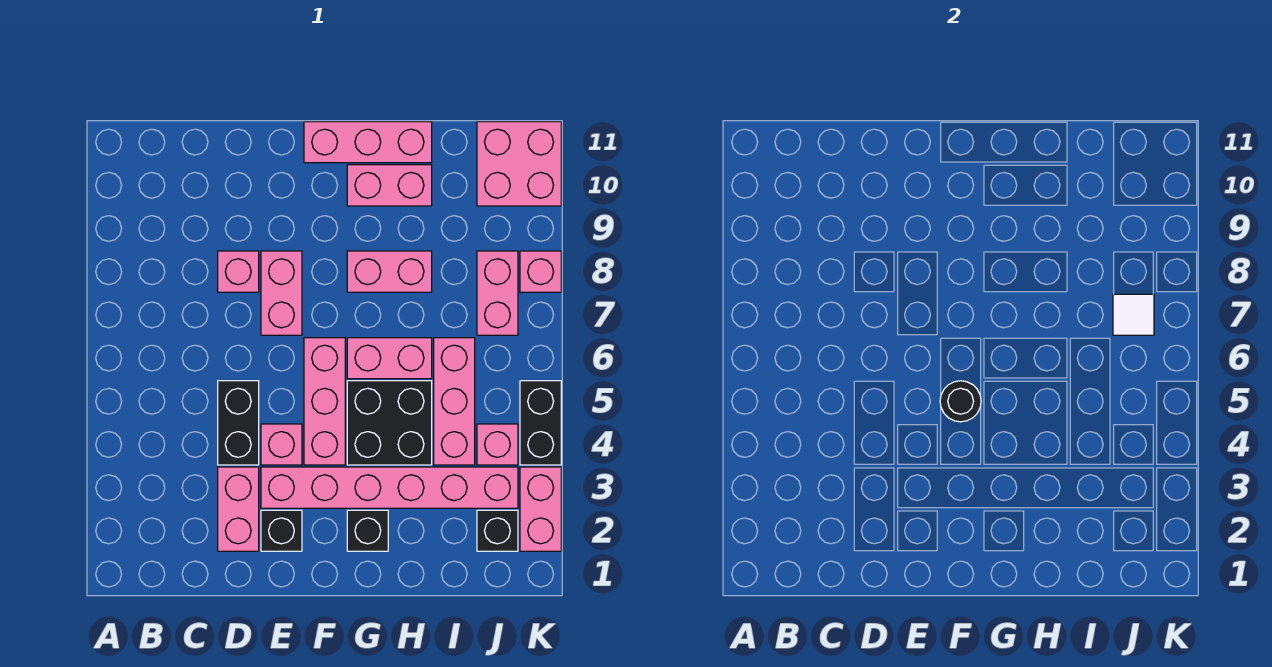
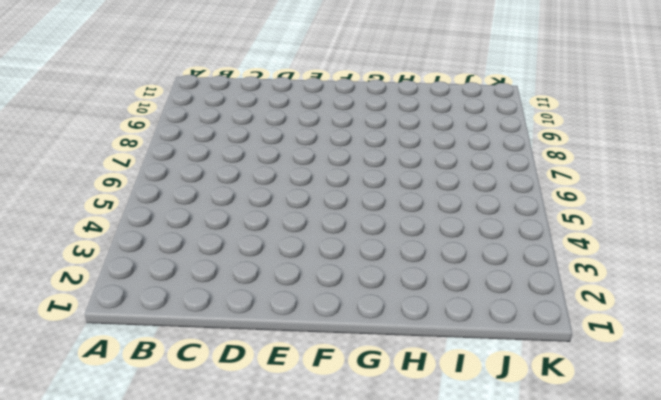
none -> pink 1x2 brick [218,467,259,551]
none -> black 1x2 brick [218,381,259,465]
none -> pink 1x1 brick [218,251,259,292]

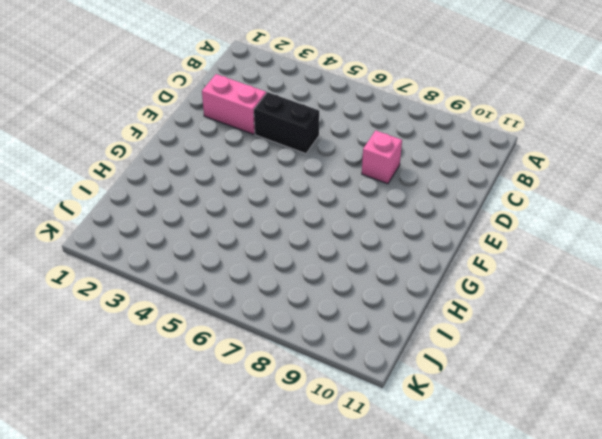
none -> black 1x1 brick [261,510,302,551]
none -> pink 1x6 brick [261,467,518,508]
none -> pink 1x1 brick [261,424,302,465]

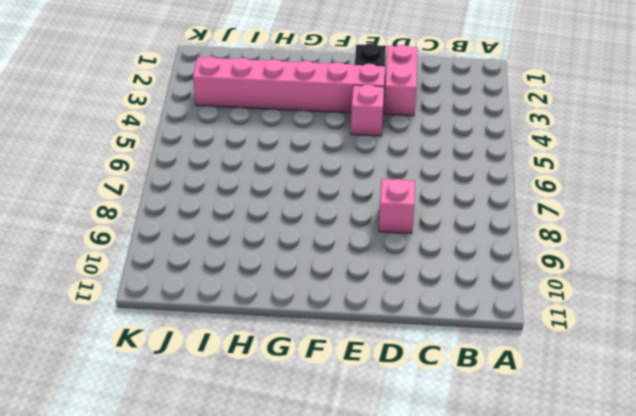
none -> black 1x2 brick [218,381,259,465]
none -> pink 1x2 brick [261,251,302,335]
none -> pink 1x3 brick [304,338,345,465]

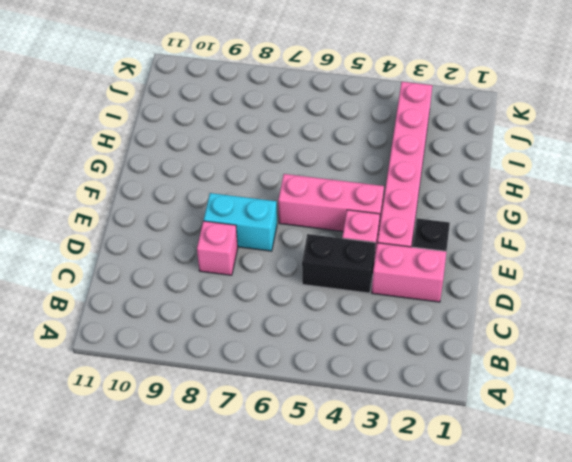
cyan 1x2 brick [204,193,277,251] -> pink 1x2 brick [261,251,302,335]
none -> pink 1x3 brick [304,122,432,163]
none -> black 1x1 brick [347,510,388,551]
none -> black 2x2 brick [347,381,432,465]

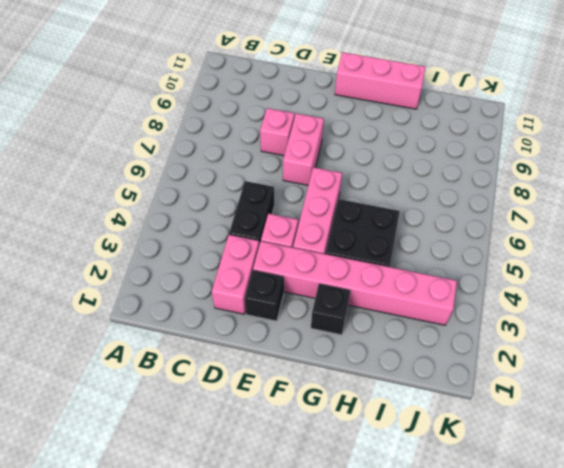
none -> pink 1x2 brick [347,338,432,379]
none -> pink 1x2 brick [347,251,432,292]
none -> pink 1x2 brick [347,165,432,206]

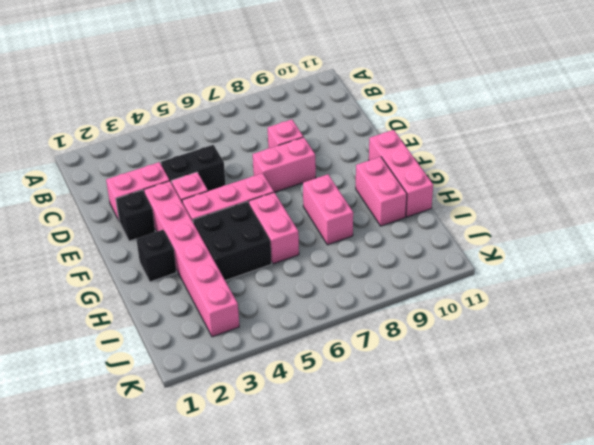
none -> pink 1x3 brick [434,338,475,465]
none -> black 1x1 brick [477,510,518,551]
none -> pink 1x1 brick [477,424,518,465]

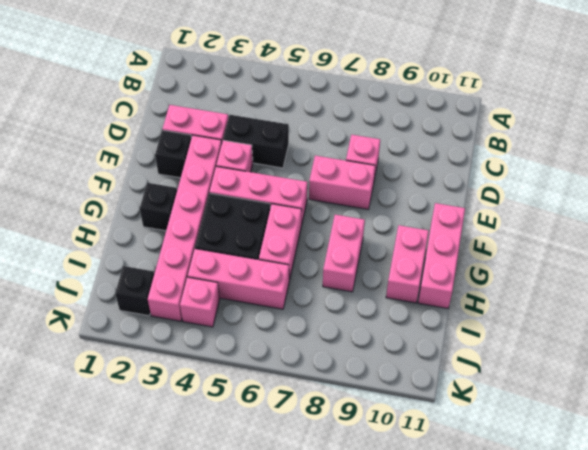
none -> pink 1x2 brick [477,251,518,335]
none -> pink 2x2 brick [477,122,561,206]
none -> pink 1x2 brick [520,467,561,551]

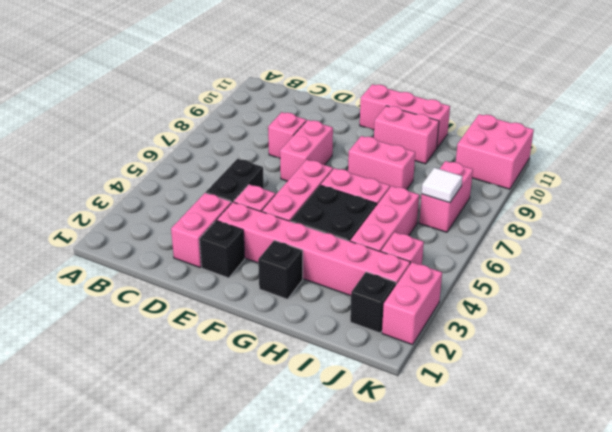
none -> black 1x2 brick [520,381,561,465]
none -> pink 1x1 brick [520,251,561,292]
none -> black 1x1 round brick [940,381,981,422]

